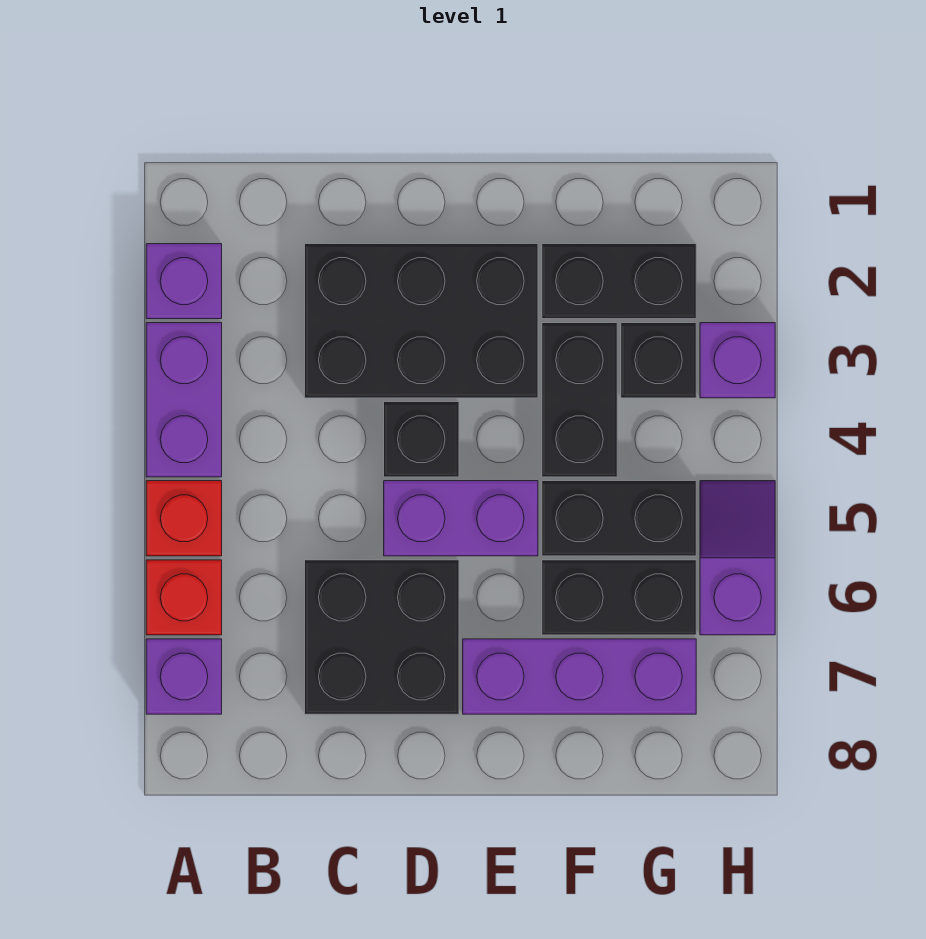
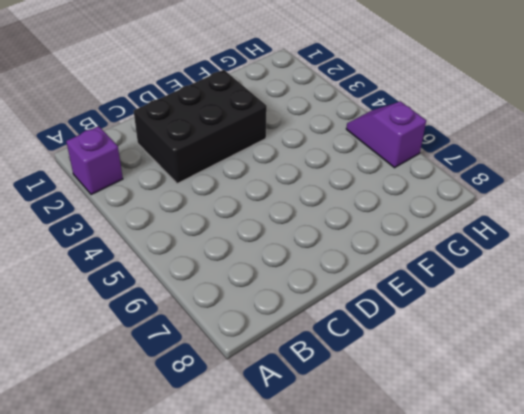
none -> purple 1x2 brick [146,323,222,477]
none -> red 1x1 brick [146,481,222,556]
none -> red 1x1 brick [146,560,222,635]

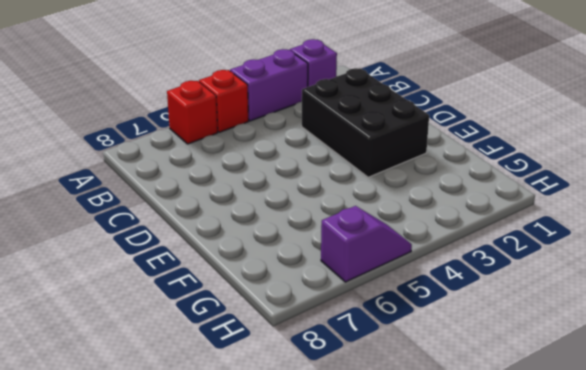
none -> purple 1x1 brick [146,639,222,714]
none -> black 2x2 brick [305,560,459,714]
none -> black 1x1 brick [384,402,459,477]

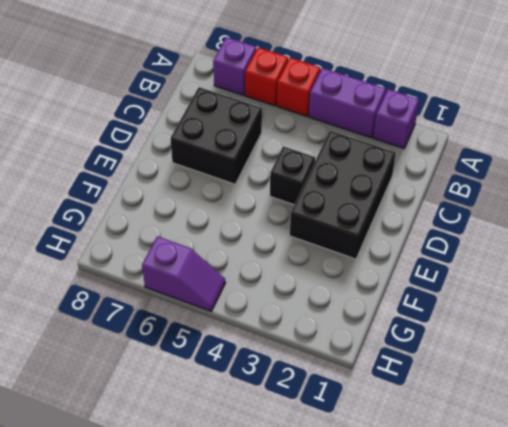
none -> purple 1x2 brick [384,481,538,556]
none -> purple 1x3 brick [463,639,696,714]
none -> black 1x2 brick [542,244,696,319]

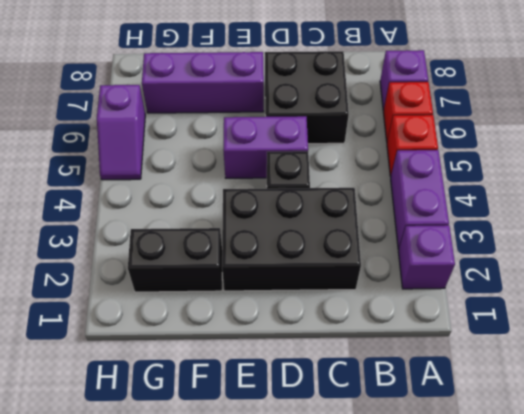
none -> black 1x2 brick [542,323,617,477]
none -> black 1x2 brick [542,481,696,556]
none -> black 1x2 brick [542,560,696,635]

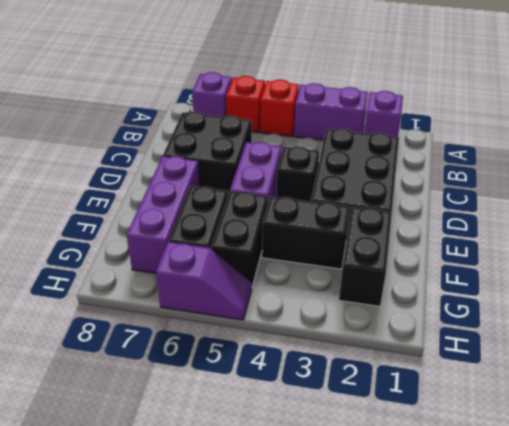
none -> black 1x1 brick [621,323,696,398]
none -> purple 1x1 brick [700,323,775,398]

